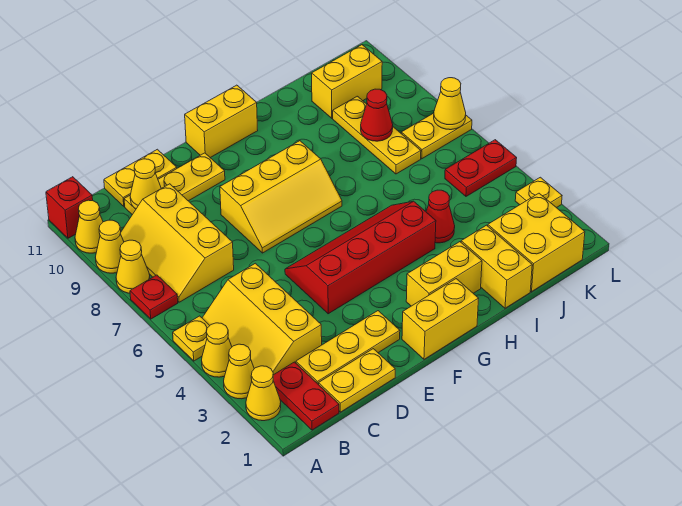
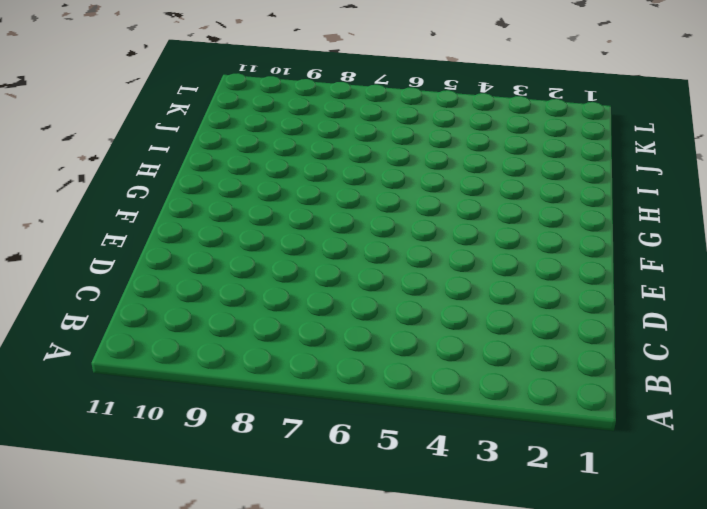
none -> yellow 1x1 cone [246,366,281,421]
none -> yellow 1x1 cone [224,344,254,399]
none -> yellow 1x1 cone [202,323,232,377]
none -> yellow 1x1 plate [173,316,210,361]

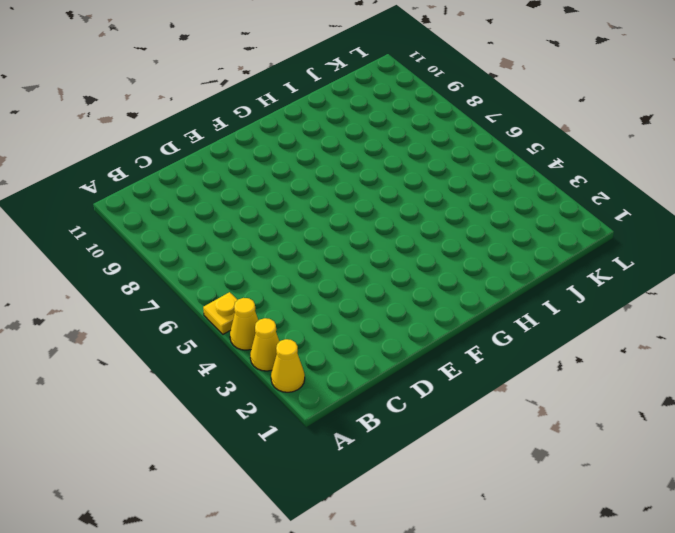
none -> red 1x1 plate [130,275,178,319]
none -> yellow 1x1 cone [116,240,150,293]
none -> yellow 1x1 cone [95,220,124,273]
none -> yellow 1x1 cone [75,200,103,253]

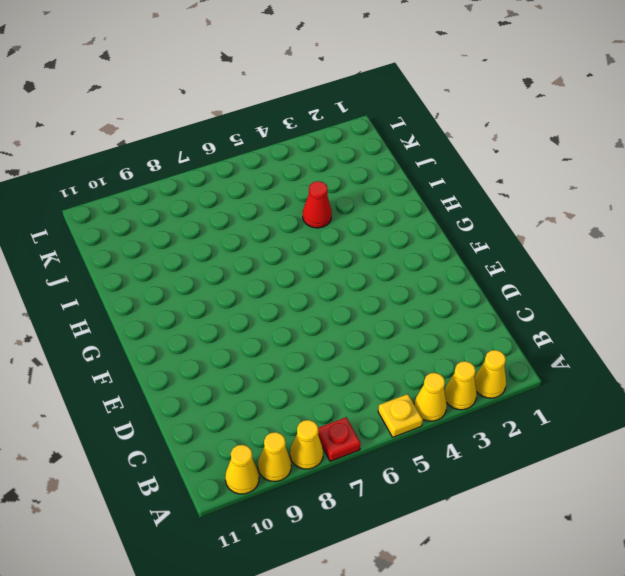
none -> red 1x1 brick [46,177,93,238]
none -> red 1x2 plate [273,362,339,430]
none -> yellow 2x3 slope [202,263,322,375]
none -> yellow 2x3 slope [120,184,234,302]

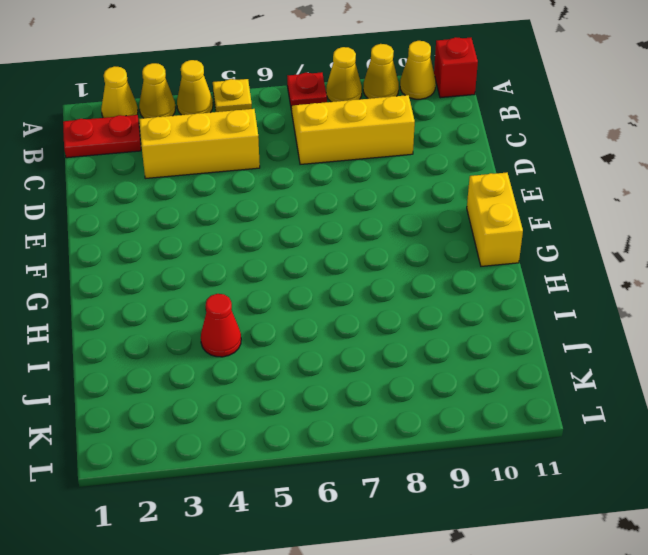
none -> yellow 1x2 plate [319,349,395,412]
none -> yellow 1x3 plate [296,311,400,385]
none -> yellow 1x3 plate [124,153,225,215]
none -> yellow 1x2 plate [104,149,177,206]

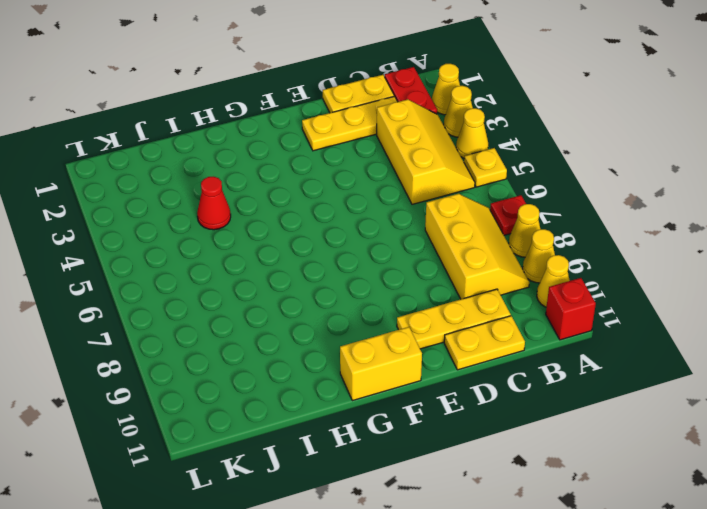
none -> red 2x4 slope [285,201,436,314]
none -> yellow 2x3 slope [220,141,342,253]
none -> yellow 1x2 brick [402,279,479,359]
none -> yellow 1x2 brick [406,242,482,306]

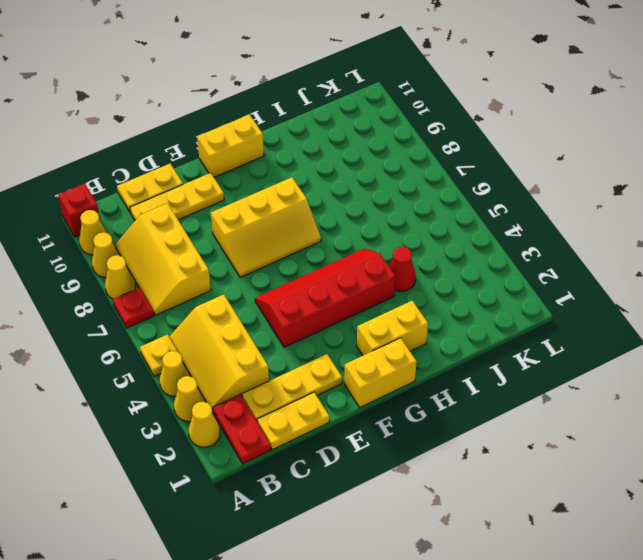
none -> yellow 1x2 brick [461,225,532,308]
none -> yellow 2x2 brick [488,193,585,292]
none -> yellow 1x3 plate [333,96,421,174]
none -> yellow 1x2 brick [312,45,382,118]

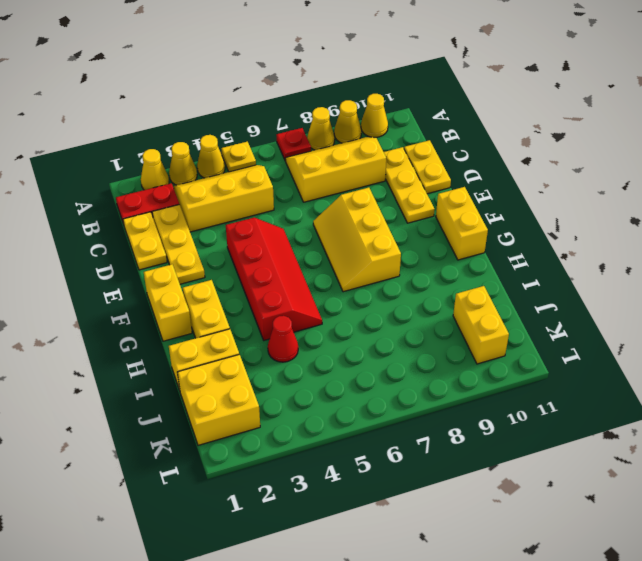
none -> red 1x1 brick [46,177,93,238]
none -> yellow 1x3 plate [333,96,421,174]
none -> red 1x2 plate [445,140,517,196]
none -> yellow 1x2 plate [401,113,472,159]

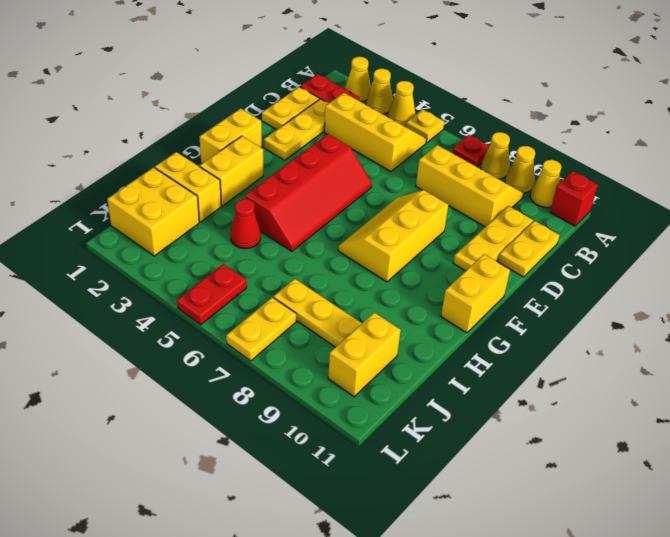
none -> yellow 1x1 plate [515,177,562,208]
none -> yellow 1x1 cone [130,159,161,209]
none -> red 1x1 cone [361,89,393,141]
none -> yellow 1x1 cone [434,78,466,130]

